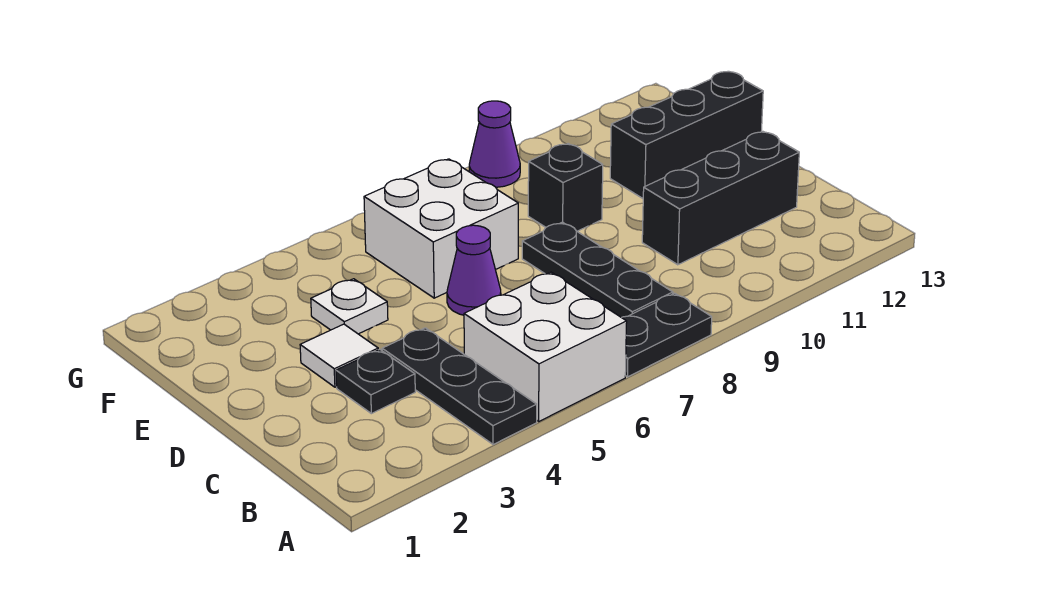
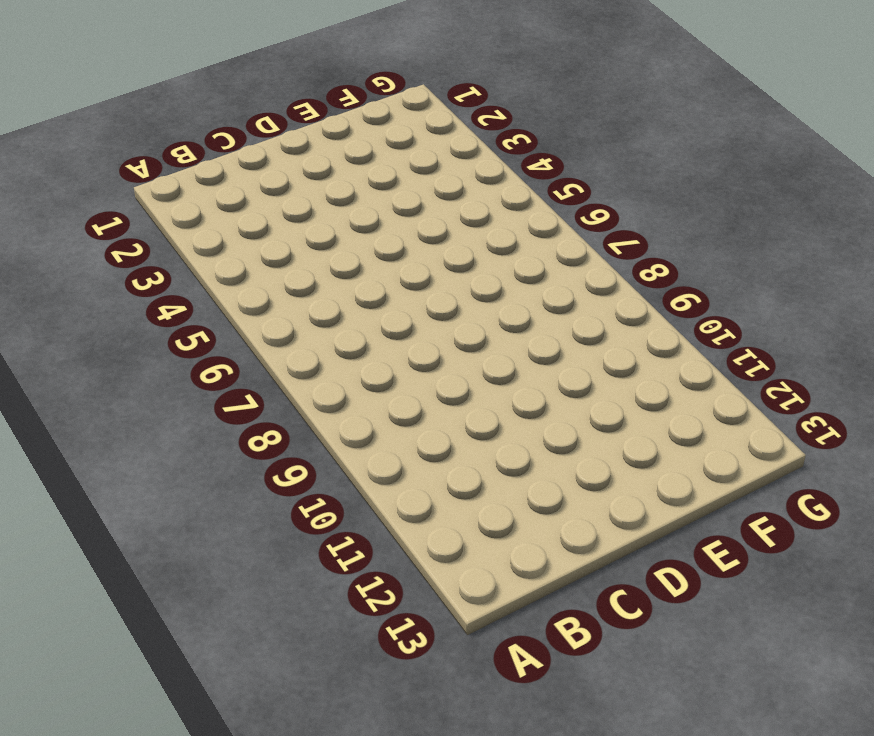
none -> black 1x3 plate [382,328,537,445]
none -> white 2x2 brick [464,272,627,421]
none -> black 1x2 plate [622,293,712,377]

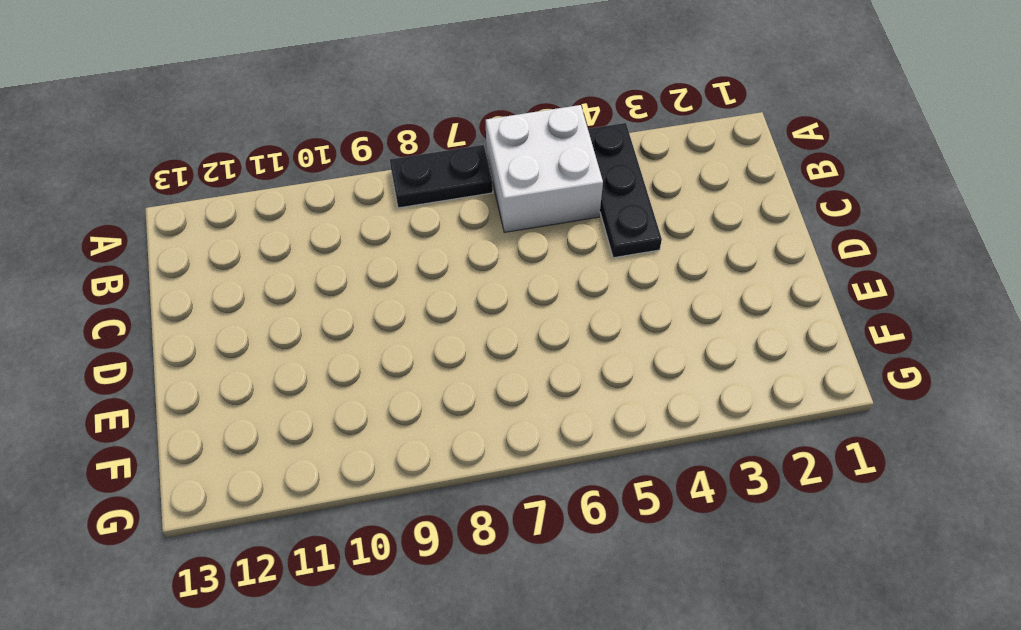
none -> black 1x3 plate [522,222,673,317]
none -> black 1x1 plate [336,349,415,414]
none -> black 1x3 brick [642,132,799,265]

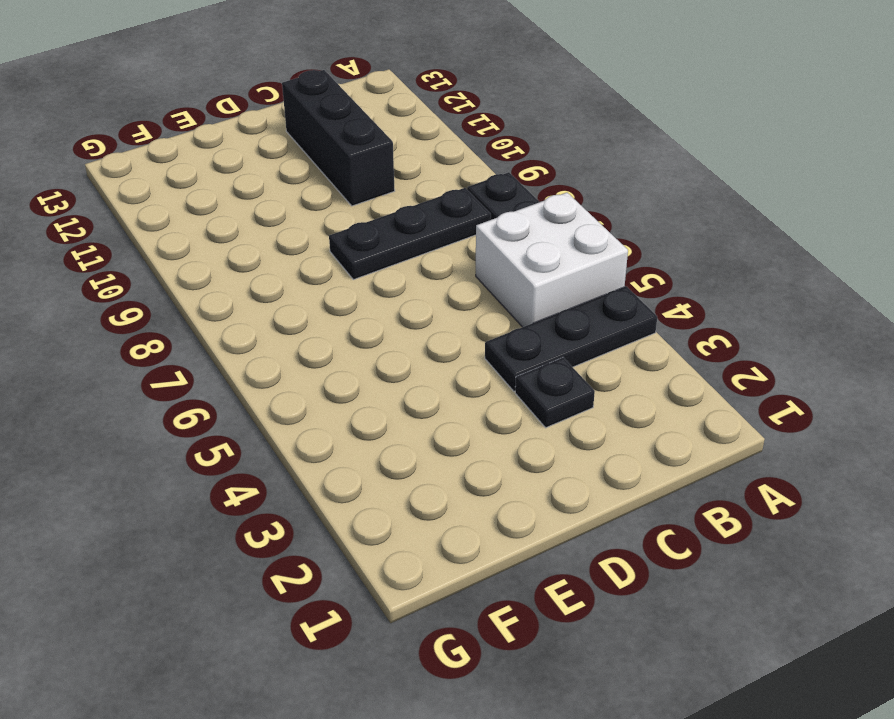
none -> white 1x1 tile [300,324,378,387]
none -> purple 1x1 cone [447,225,501,315]
none -> white 1x1 plate [311,279,388,334]

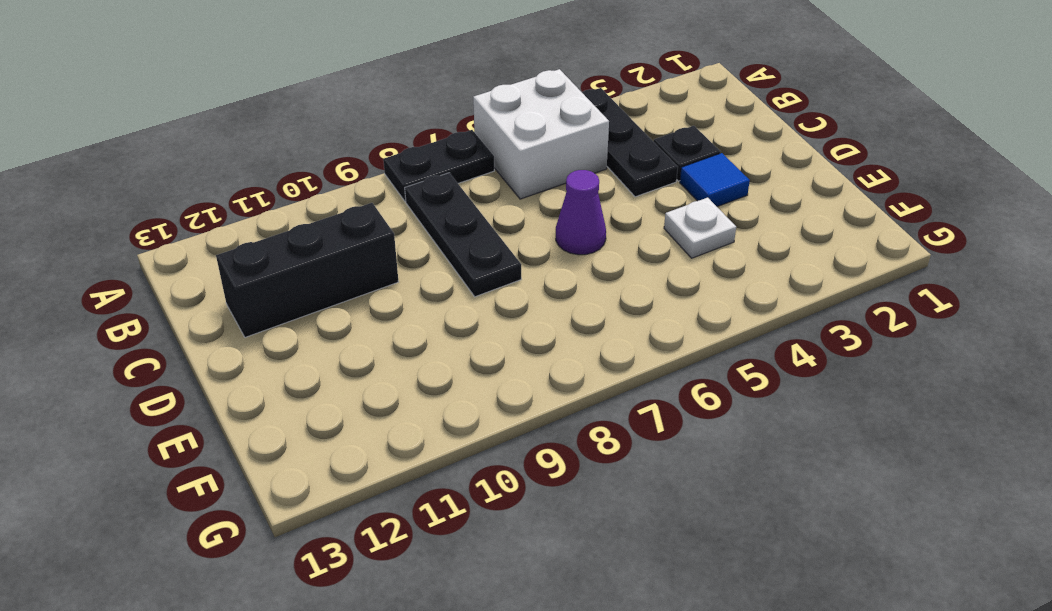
blue 1x1 tile [680,153,750,207] -> white 1x1 tile [300,324,378,387]
none -> white 2x2 brick [364,159,518,298]
none -> black 1x1 brick [528,144,603,231]
none -> black 1x3 brick [610,71,763,198]

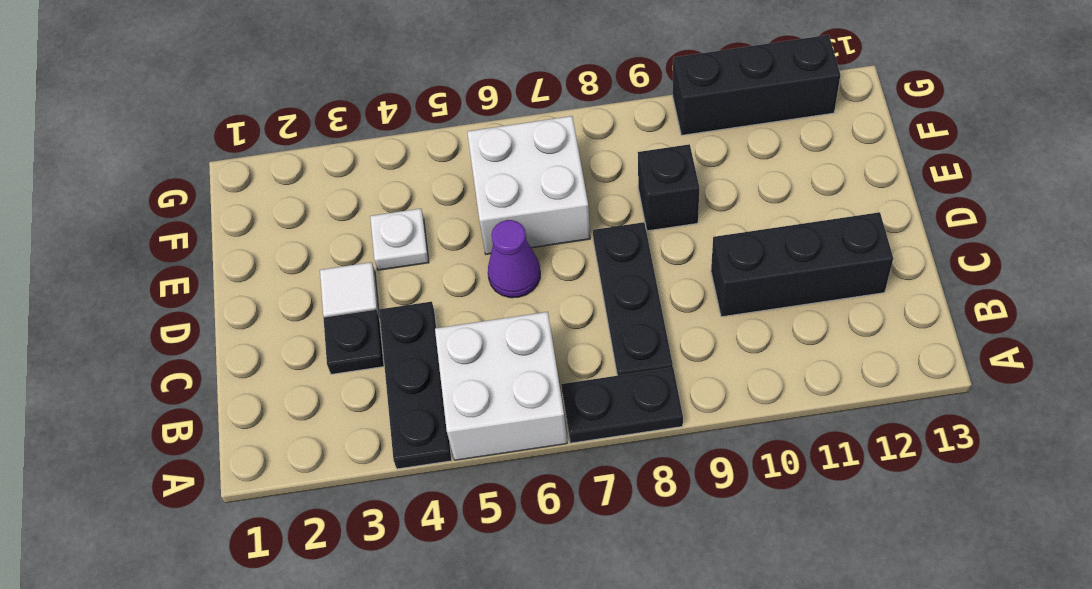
black 1x3 brick [673,35,840,135] -> black 1x3 brick moved to [610,71,763,198]
none -> purple 1x1 cone [469,101,520,187]

